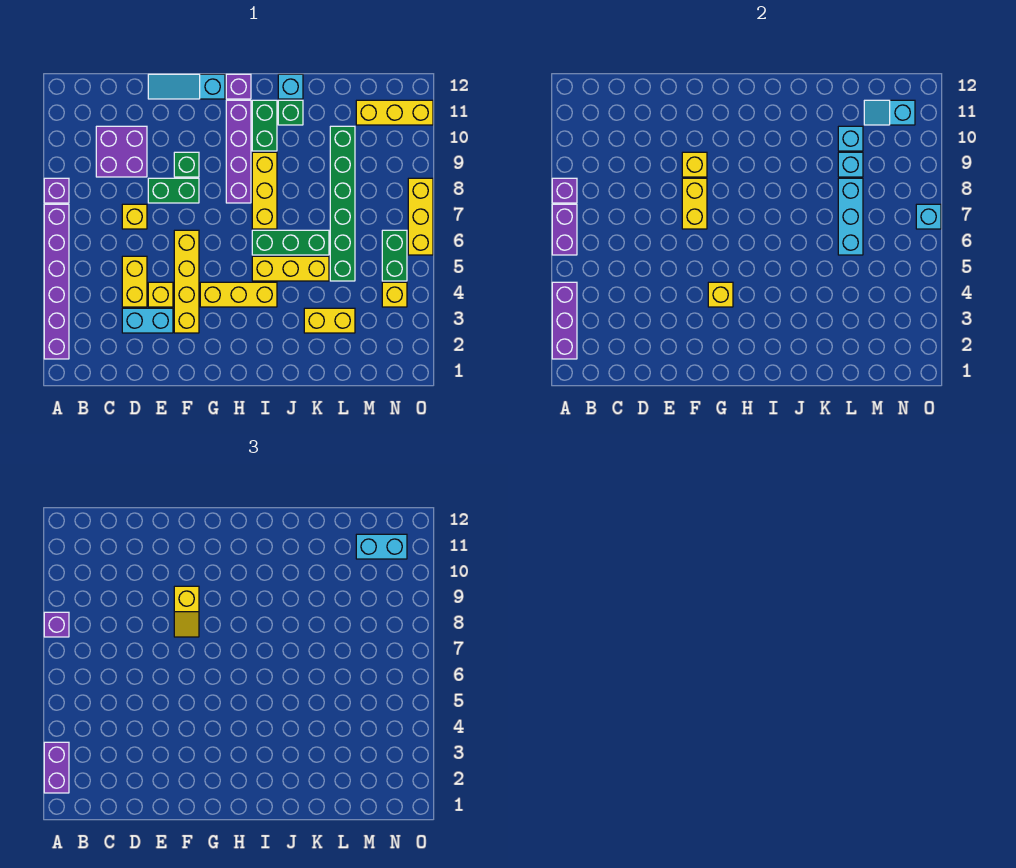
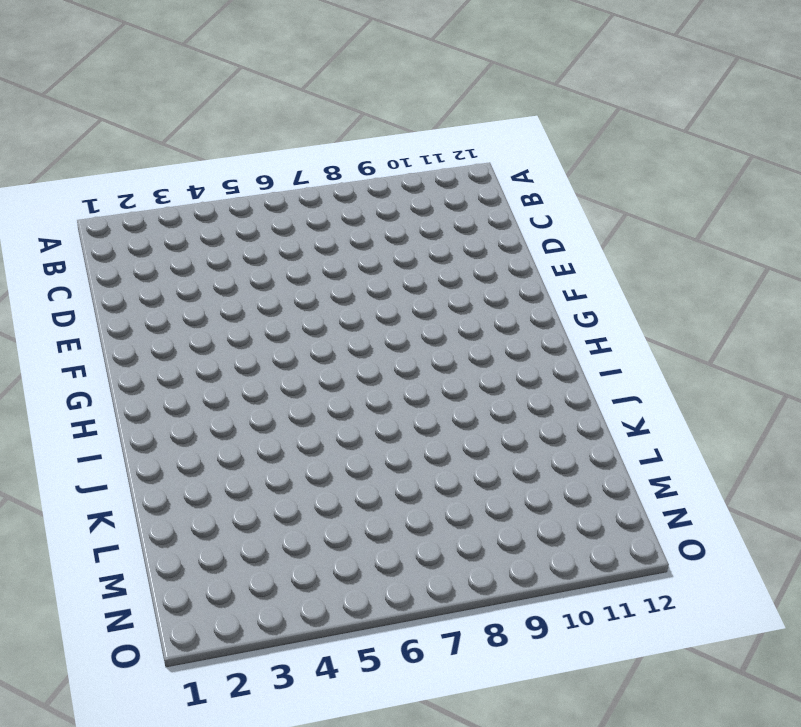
none -> purple 1x6 brick [44,204,69,359]
none -> purple 1x1 brick [44,178,69,203]
none -> purple 2x2 brick [96,126,147,177]
none -> cyan 1x2 brick [122,308,173,333]

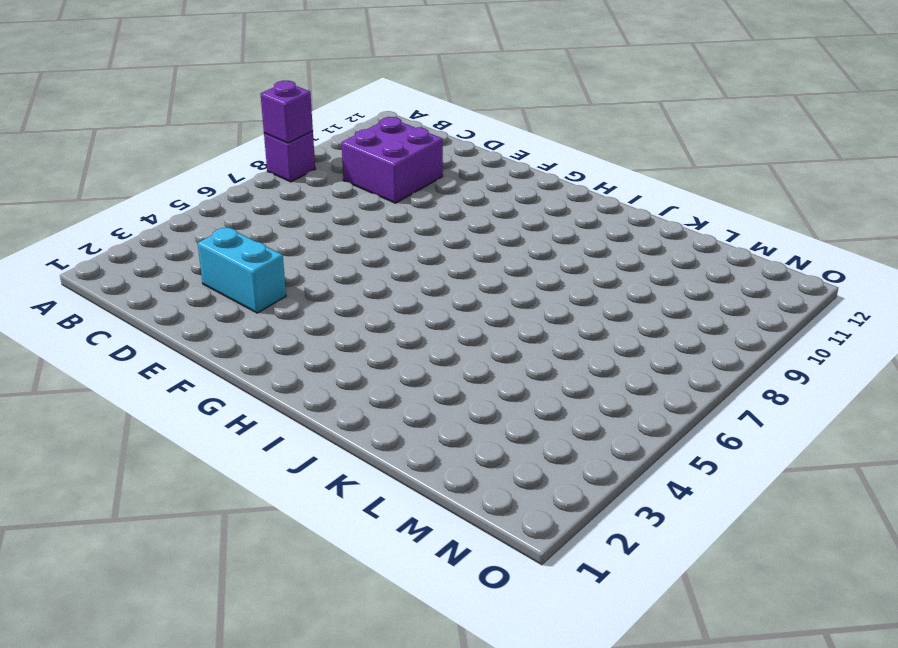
none -> purple 1x6 brick [44,204,69,359]
none -> yellow 1x2 brick [122,256,147,307]
none -> yellow 1x1 brick [122,204,147,229]
none -> yellow 1x1 brick [148,282,173,307]

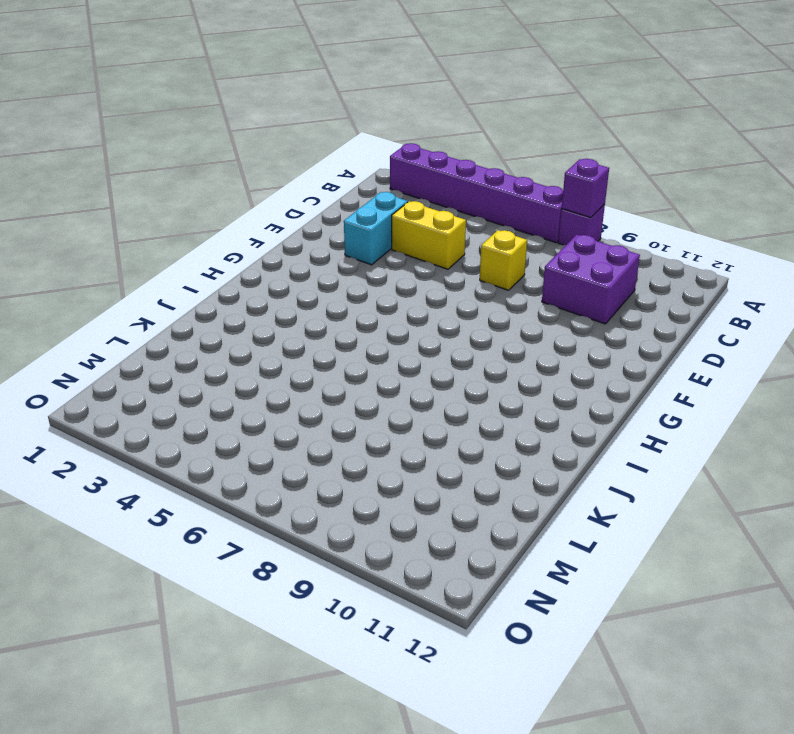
none -> yellow 1x1 brick [148,282,173,307]
none -> green 1x2 brick [148,178,199,203]
none -> cyan 1x3 slope [148,74,225,99]
none -> yellow 1x4 brick [174,230,199,333]

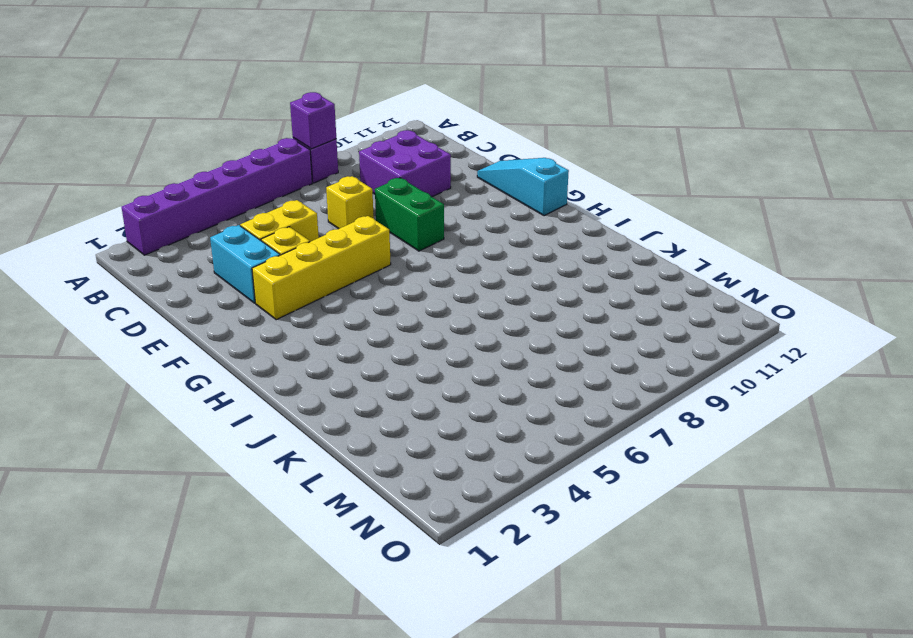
none -> green 1x1 brick [174,152,199,177]
none -> yellow 1x3 brick [200,282,277,307]
none -> purple 1x4 brick [226,100,251,203]
none -> purple 1x1 brick [226,74,251,99]

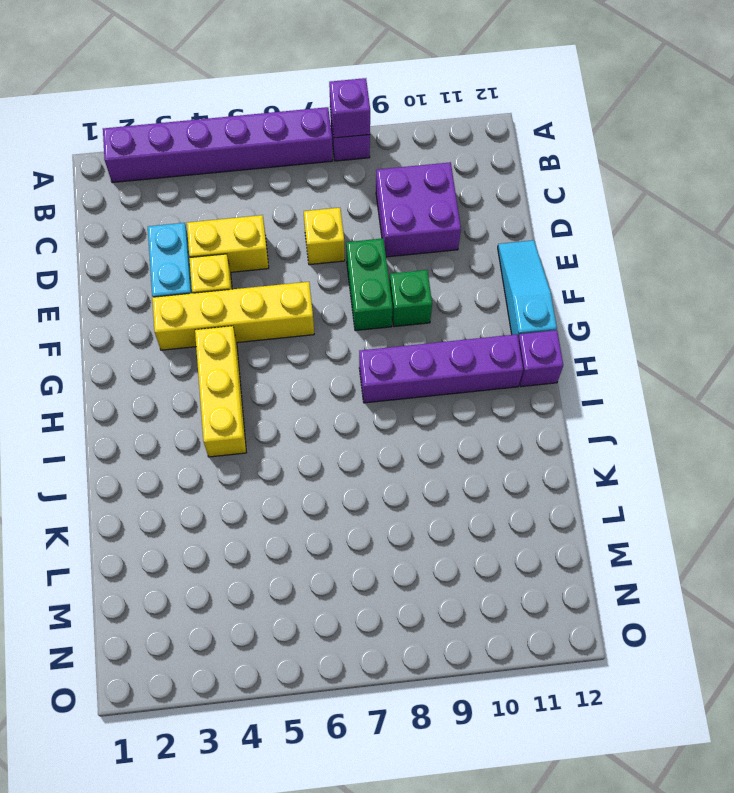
none -> yellow 1x3 brick [252,256,329,281]
none -> green 1x3 brick [252,230,329,255]
none -> yellow 1x3 brick [252,152,277,229]
none -> green 1x2 brick [252,100,277,151]

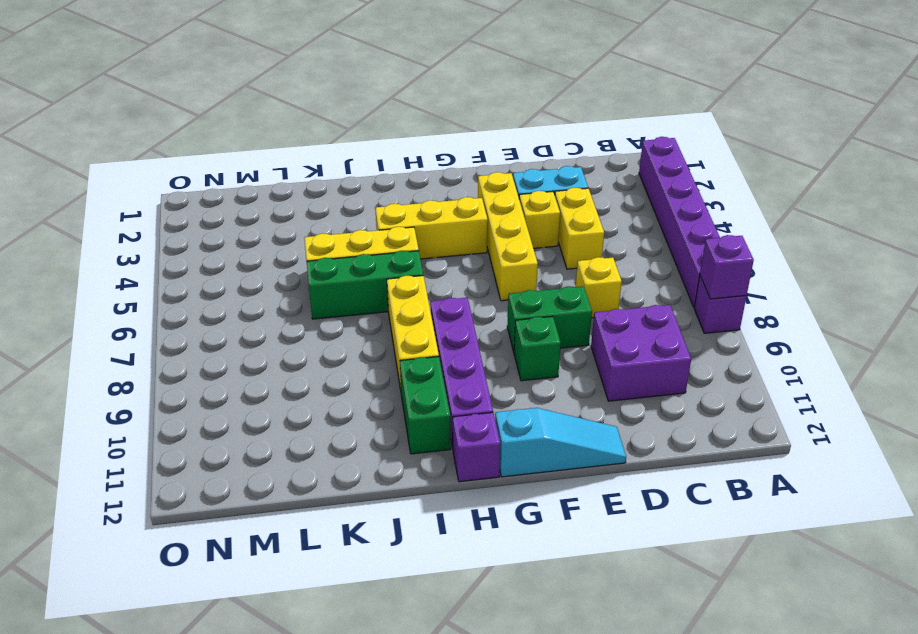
none -> green 1x1 brick [278,100,303,125]
none -> cyan 1x1 brick [278,74,303,99]
none -> yellow 1x2 brick [304,308,355,333]
none -> green 1x6 brick [330,126,355,281]

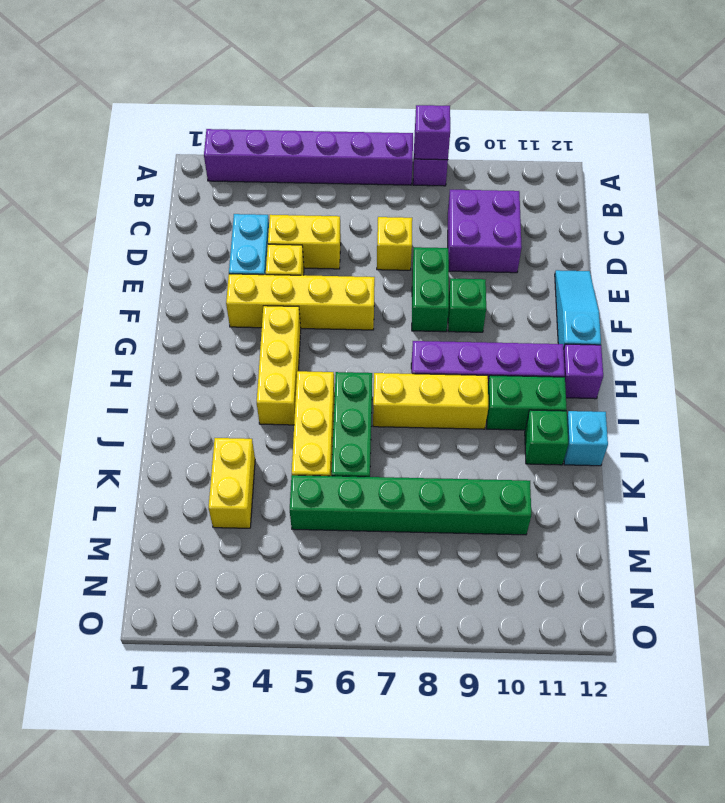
none -> yellow 1x3 brick [356,100,433,125]
none -> yellow 1x1 brick [382,282,407,307]
none -> green 1x2 brick [382,230,407,281]
none -> yellow 1x3 brick [408,178,433,255]

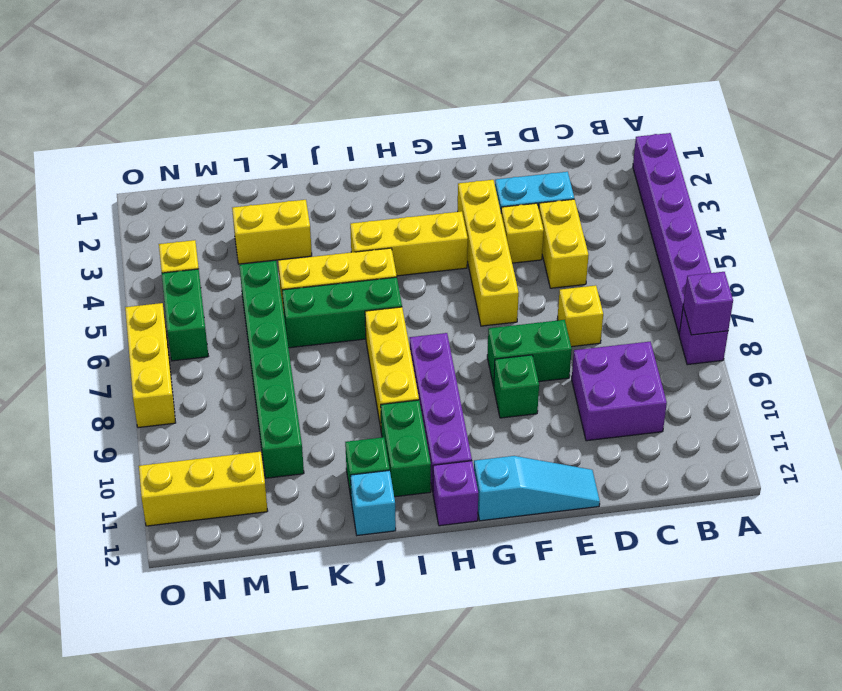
none -> purple 1x3 brick [552,282,577,359]
none -> purple 1x2 brick [552,204,577,255]
none -> yellow 1x2 brick [682,178,707,229]
none -> yellow 1x1 brick [682,152,707,177]

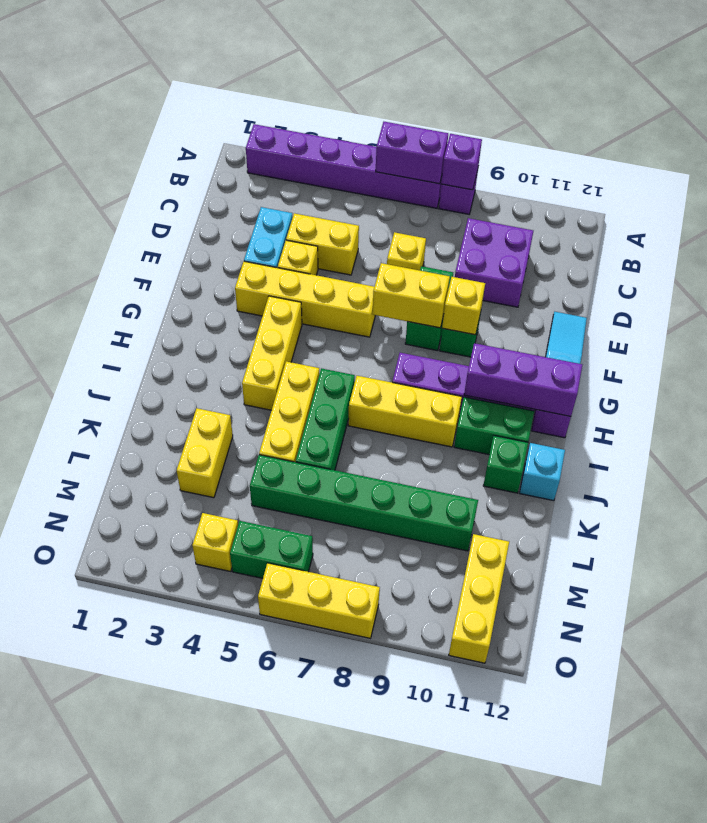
purple 1x3 brick [464,343,582,416] -> purple 1x3 brick moved to [552,282,577,359]
none -> yellow 1x1 brick [708,282,733,307]
none -> cyan 1x3 brick [838,178,863,255]
none -> cyan 1x1 brick [838,152,863,177]
none -> cyan 1x1 brick [838,126,863,151]

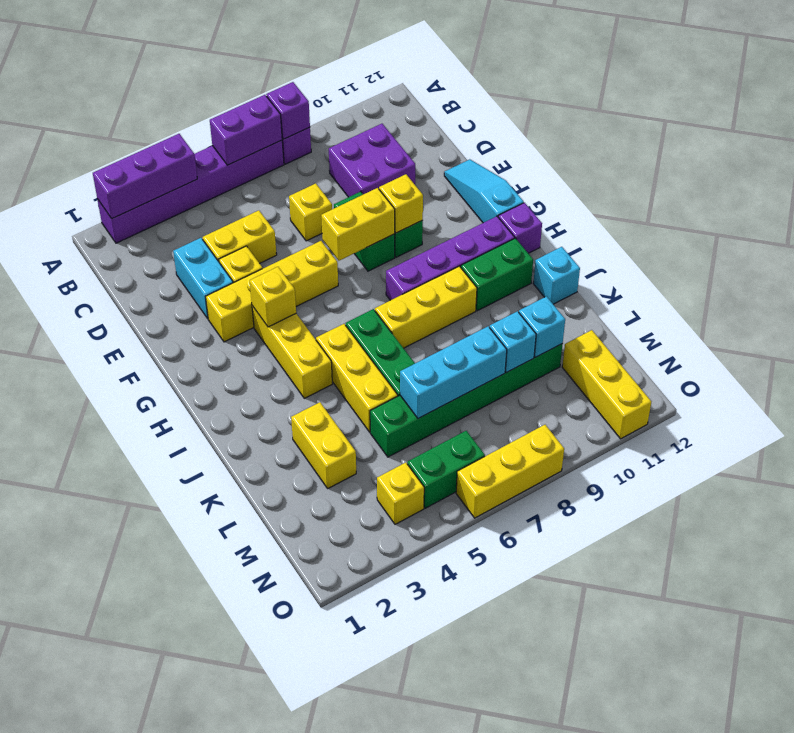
none -> green 1x1 brick [278,100,303,125]
none -> cyan 1x2 slope [864,100,915,125]
none -> cyan 1x1 brick [916,204,941,229]
none -> purple 1x2 brick [44,742,69,793]

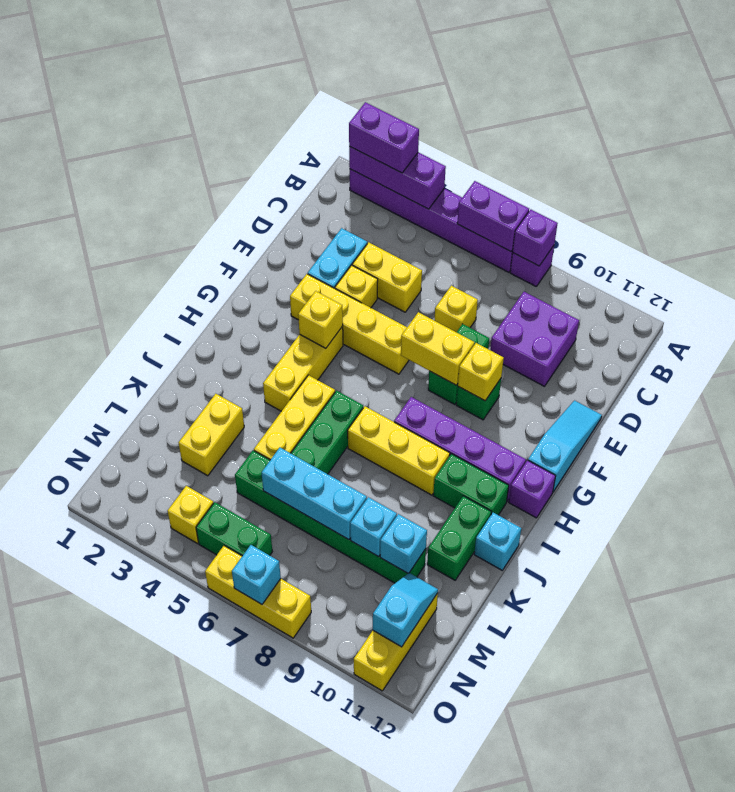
green 1x2 brick [427,496,491,580] -> green 1x1 brick [278,100,303,125]
none -> purple 1x1 brick [44,612,69,637]
none -> yellow 1x2 slope [174,586,199,637]
none -> cyan 1x2 brick [356,534,407,559]

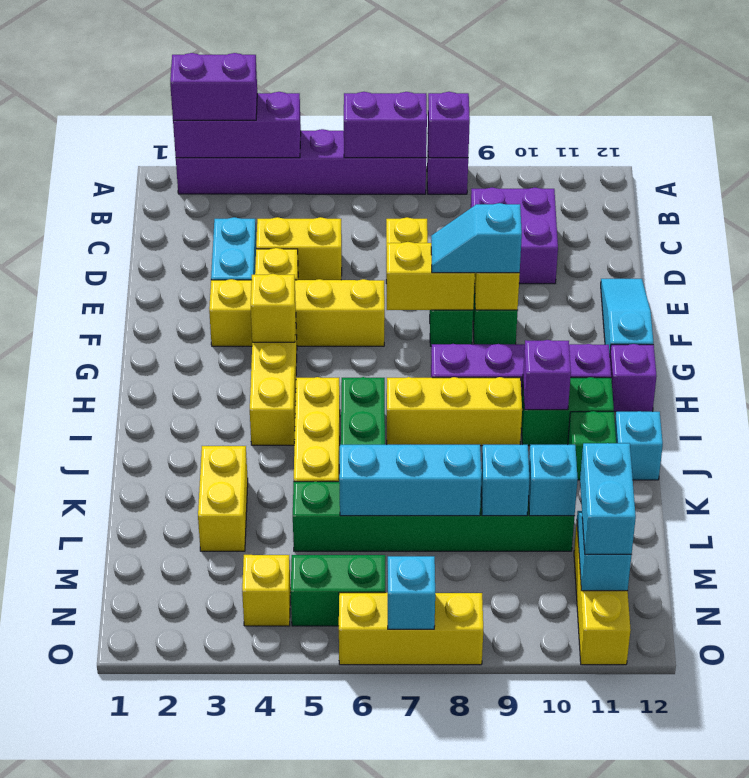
cyan 1x2 slope [431,203,522,273] -> yellow 1x2 slope [174,586,199,637]
purple 1x1 brick [523,340,571,410] -> purple 1x1 brick moved to [44,612,69,637]

